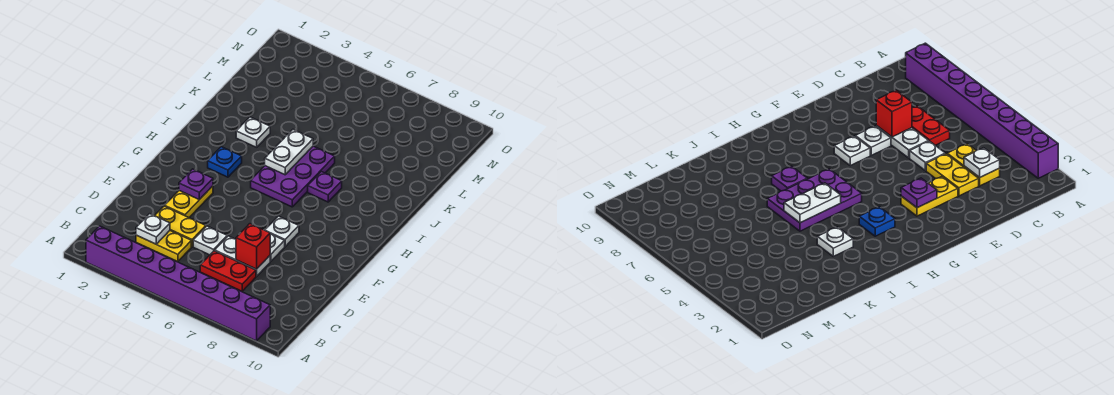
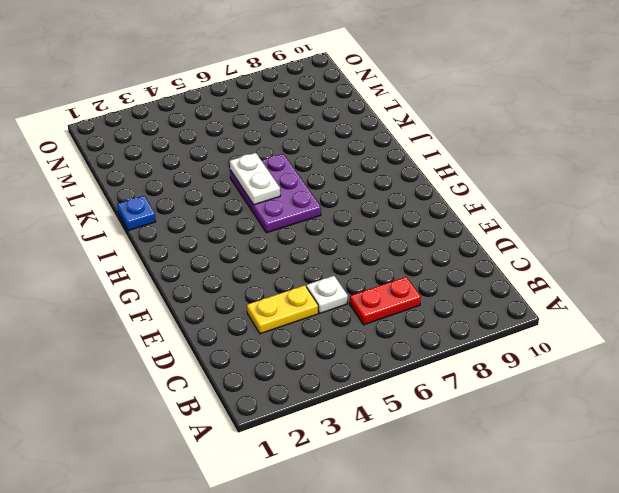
blue 1x1 plate [117,196,156,230] -> blue 1x1 plate moved to [208,147,242,177]
none -> purple 1x8 brick [86,226,270,341]
none -> yellow 1x2 plate [136,231,191,262]
none -> white 1x2 plate [215,236,270,276]

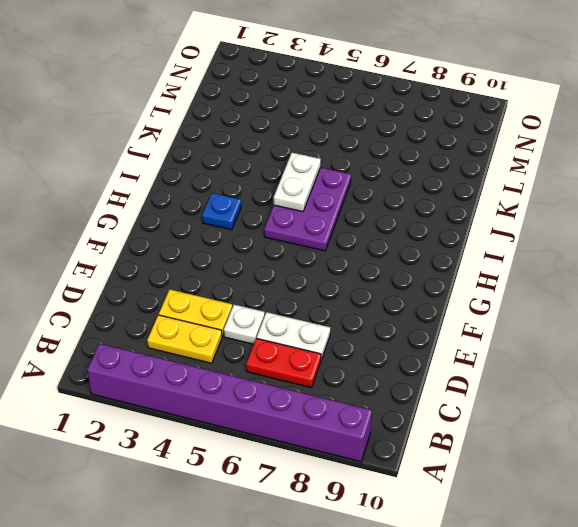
none -> yellow 1x2 plate [165,186,213,217]
none -> white 1x1 plate [270,234,285,262]
none -> white 1x1 plate [265,216,299,247]

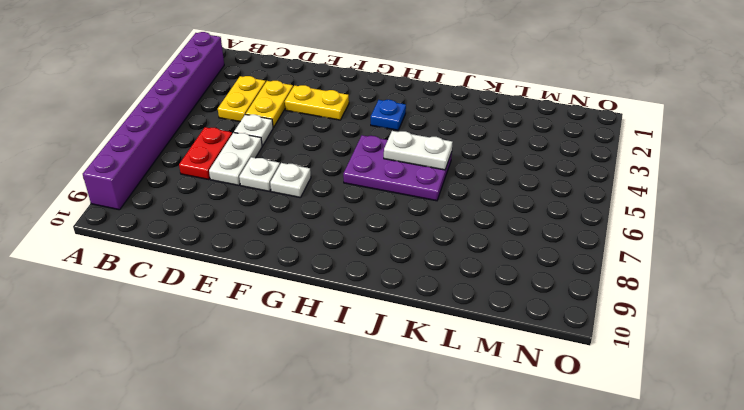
none -> purple 1x1 plate [308,172,342,202]
none -> white 1x1 plate [236,117,270,147]
none -> white 1x1 plate [136,214,170,244]

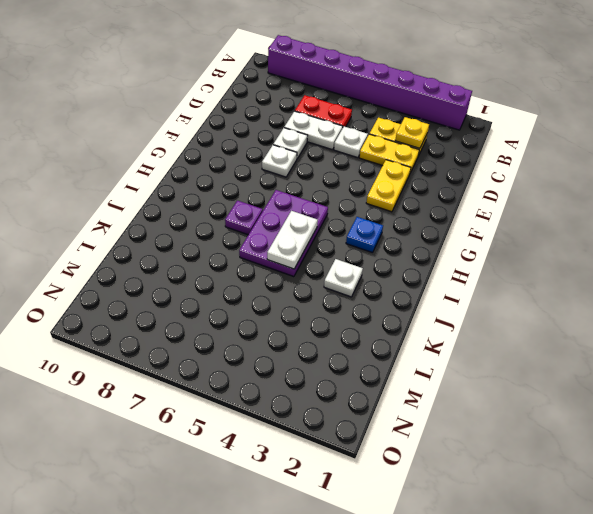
yellow 1x1 plate [395,117,429,148] -> white 1x1 plate [136,214,170,244]
none -> red 1x1 brick [236,224,270,269]
none -> purple 1x1 plate [179,169,213,200]

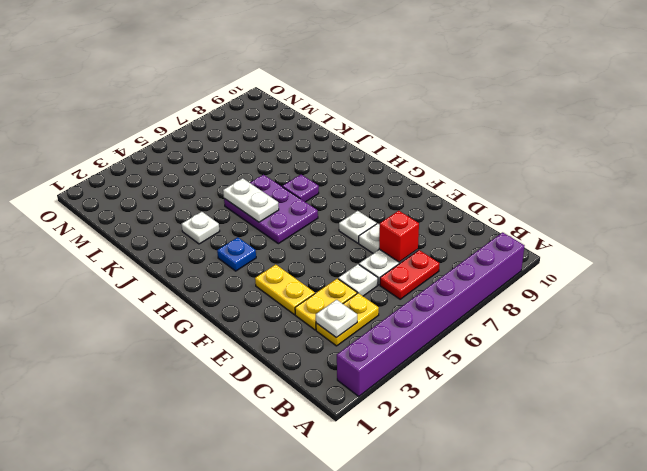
none -> purple 1x1 plate [179,169,213,200]

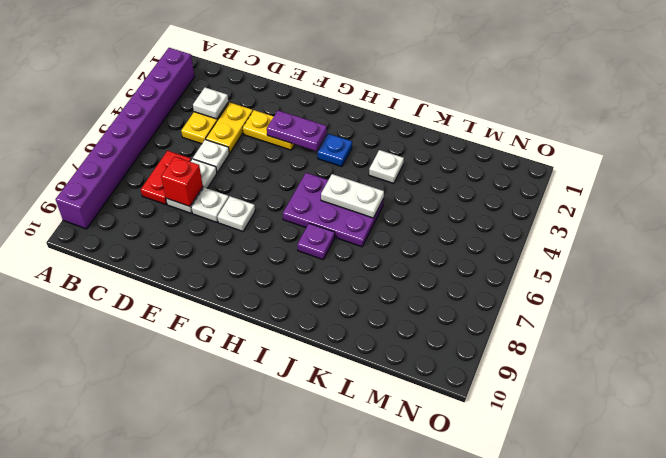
purple 1x2 plate [267,110,327,151] -> purple 1x1 plate [179,169,213,200]

